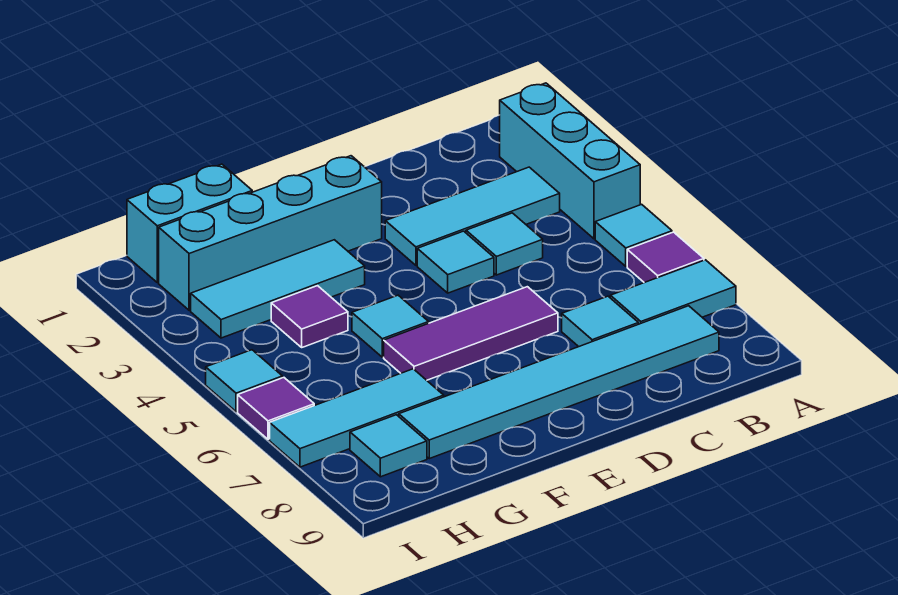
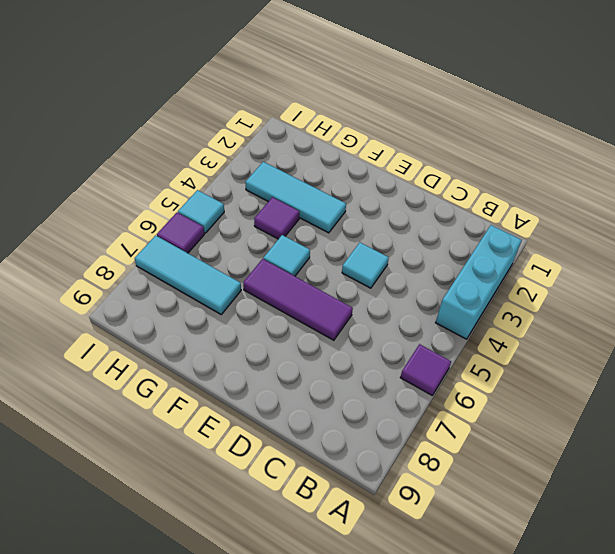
none -> cyan 1x1 tile [595,204,672,266]
none -> cyan 1x2 tile [610,260,736,324]
none -> cyan 1x3 tile [385,167,560,265]

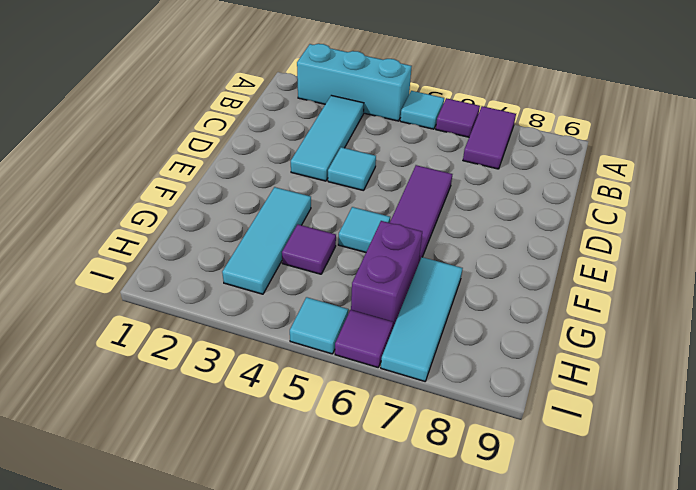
purple 1x2 tile [463,106,516,169] -> cyan 1x2 tile [610,260,736,324]
purple 1x2 brick [351,221,422,327] -> none
none -> cyan 1x6 tile [399,306,719,459]
none -> cyan 1x1 tile [466,213,543,275]
none -> cyan 1x1 tile [562,296,638,347]

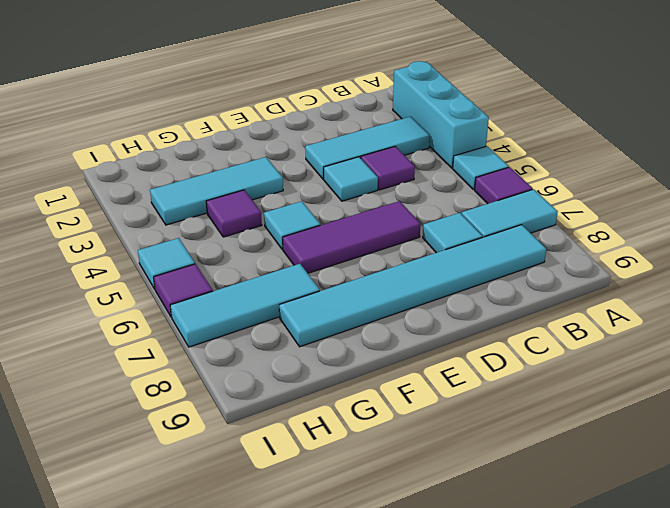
purple 1x1 tile [361,146,415,190] -> cyan 1x1 tile [466,213,543,275]
none -> cyan 1x4 brick [159,156,382,310]
none -> cyan 1x2 brick [127,164,252,283]
none -> cyan 1x1 tile [350,415,427,477]

